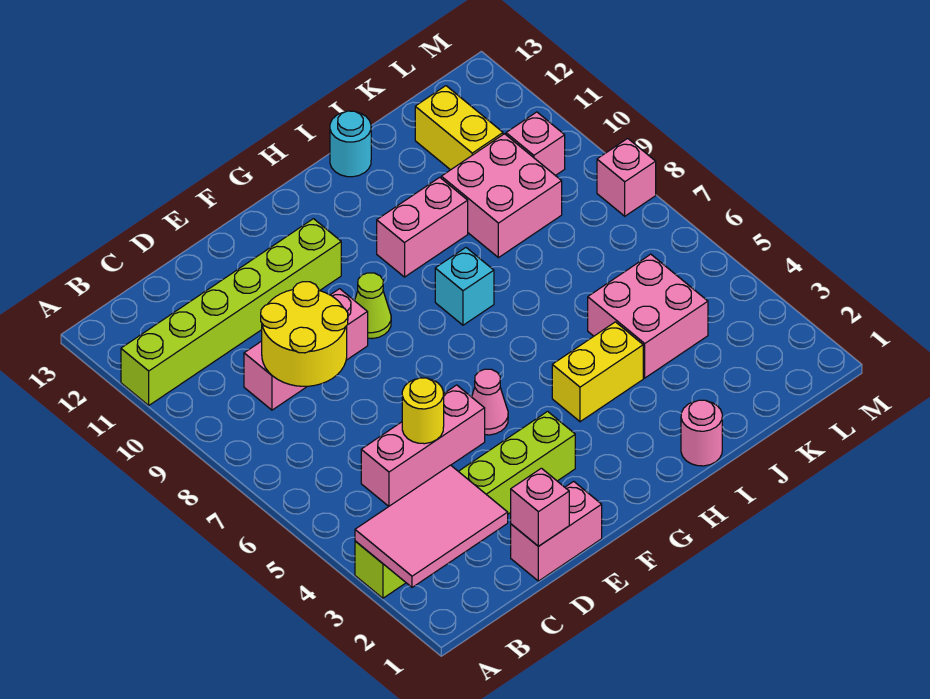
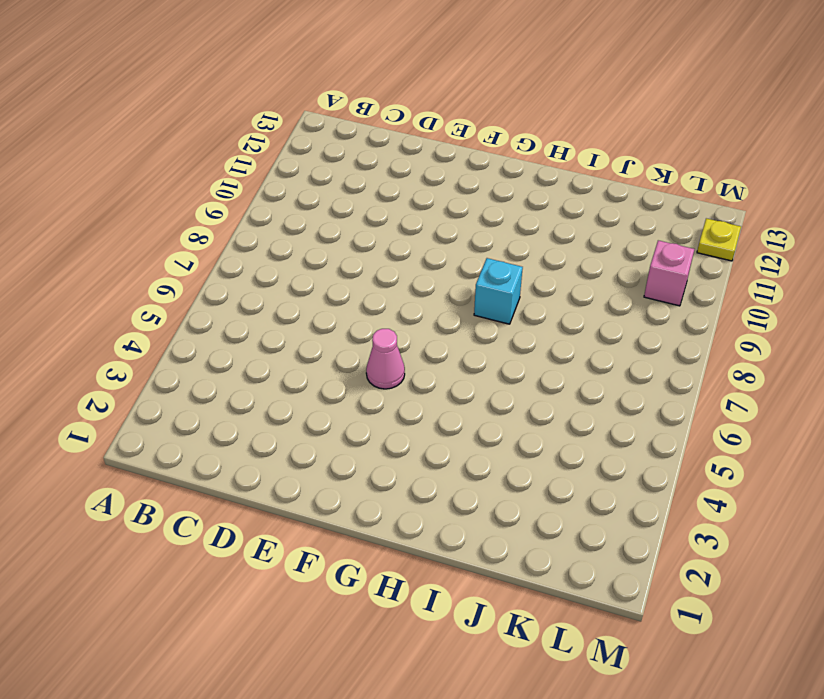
yellow 1x1 plate [697,218,741,261] -> none
none -> lime 1x6 brick [355,411,575,598]
none -> lime 1x6 brick [121,219,341,405]
none -> pink 1x3 brick [361,385,485,506]

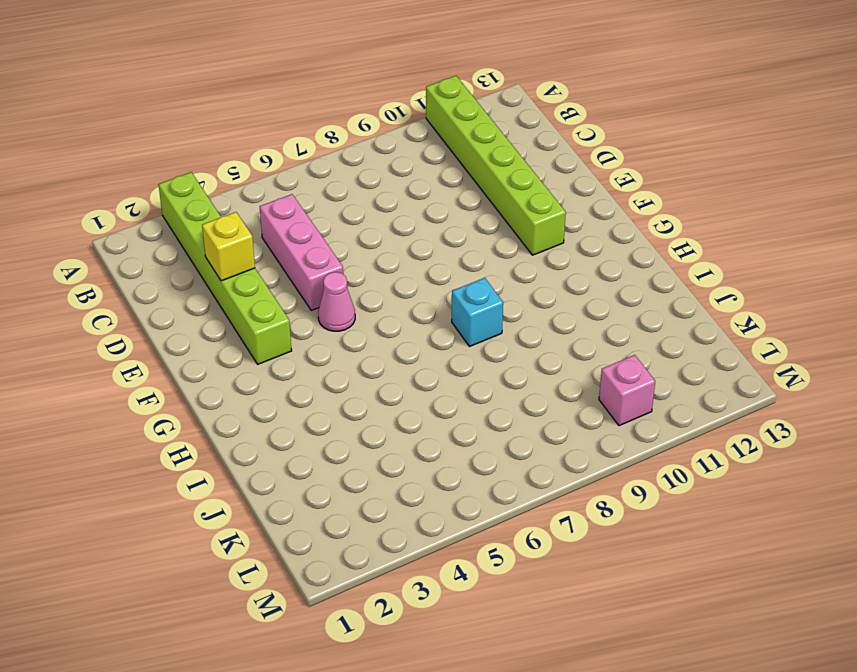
yellow 1x1 brick [202,212,255,281] -> none
none -> pink 1x3 brick [244,289,368,410]
none -> pink 1x2 brick [511,481,602,581]
none -> lime 1x1 cone [355,273,391,339]

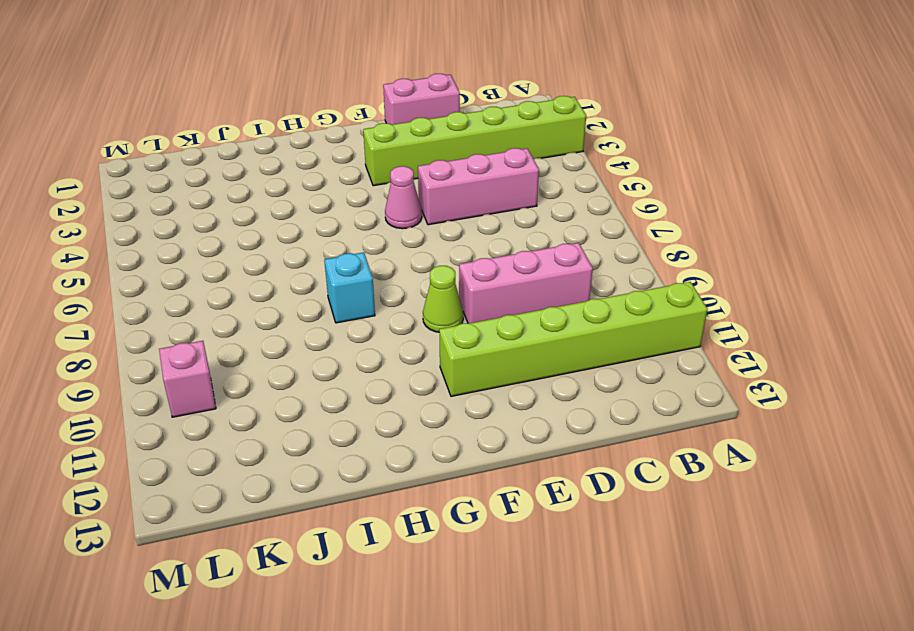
none -> yellow 1x2 brick [552,322,643,422]
none -> pink 1x2 brick [377,177,468,277]
none -> pink 1x1 round brick [681,400,722,466]

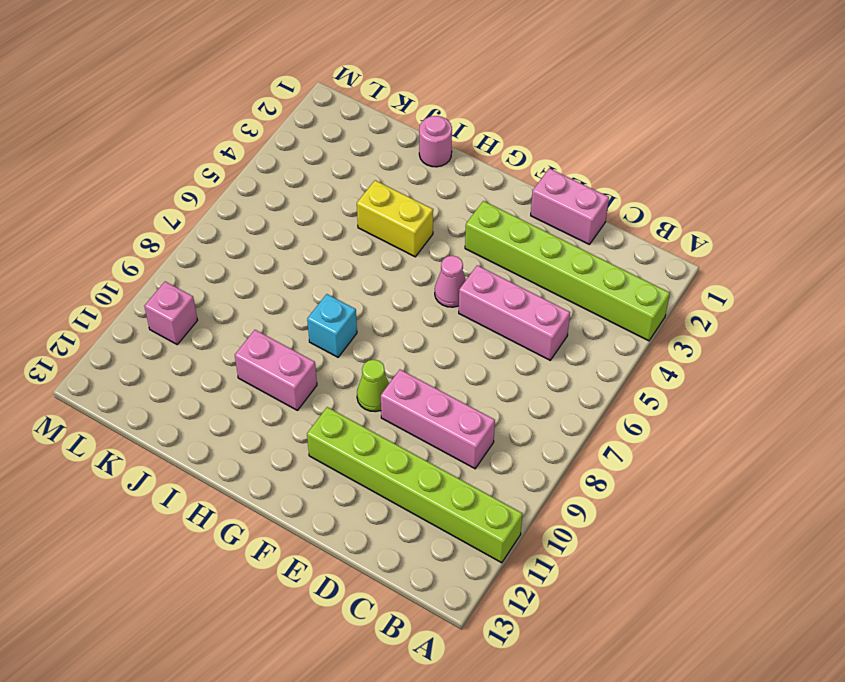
none -> cyan 1x1 round brick [330,111,371,177]
none -> pink 2x2 brick [588,254,708,378]
none -> pink 2x2 brick [441,134,562,258]

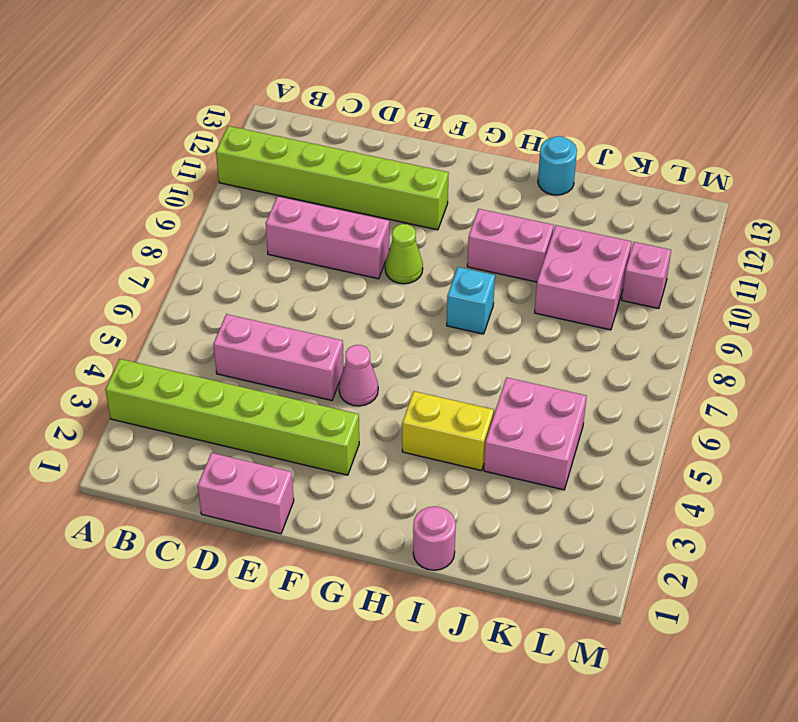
none -> yellow 1x2 brick [415,86,503,170]
none -> pink 1x1 brick [597,138,656,216]
none -> pink 2x3 tile [355,465,508,587]

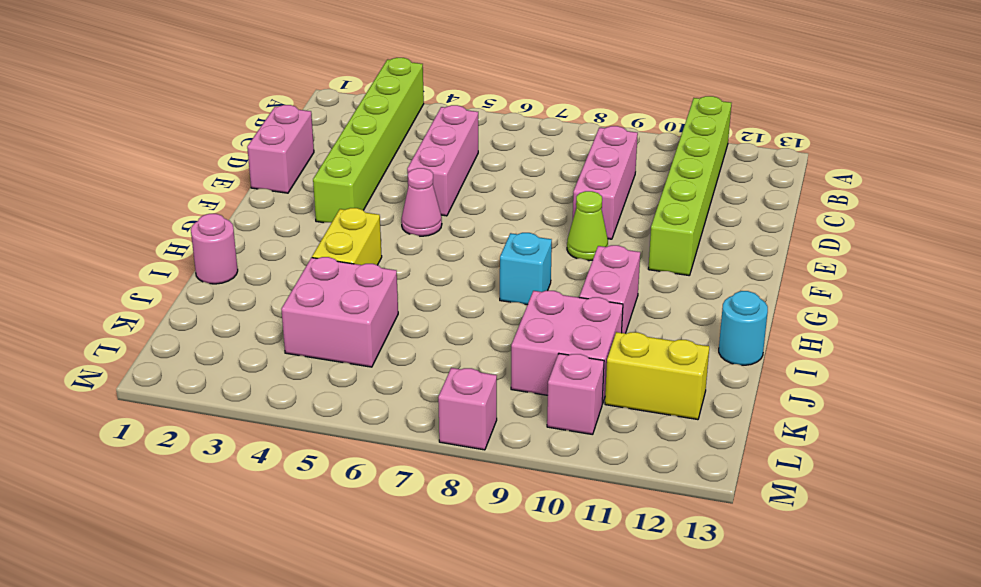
none -> pink 2x3 tile [355,465,508,587]
none -> yellow 2x2 round brick [261,282,348,386]
none -> pink 1x1 brick [511,468,569,546]

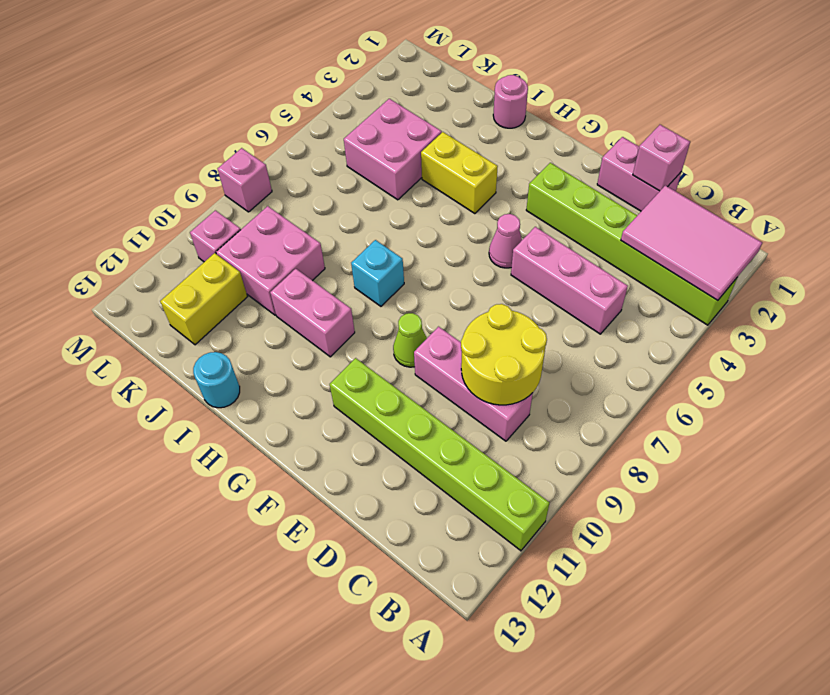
none -> yellow 1x1 round brick [402,378,444,444]

